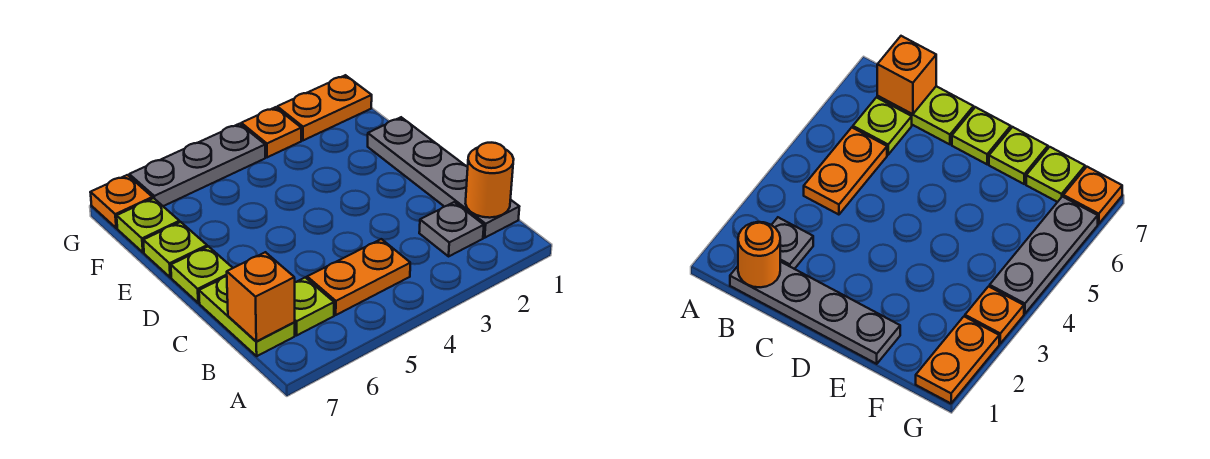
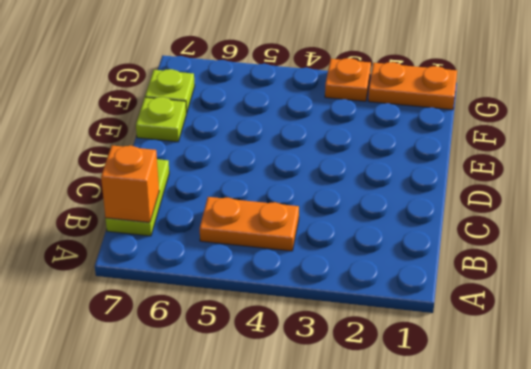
none -> grey 1x4 plate [368,117,519,238]
none -> grey 1x1 plate [419,202,484,256]
none -> lime 1x1 plate [294,278,334,335]

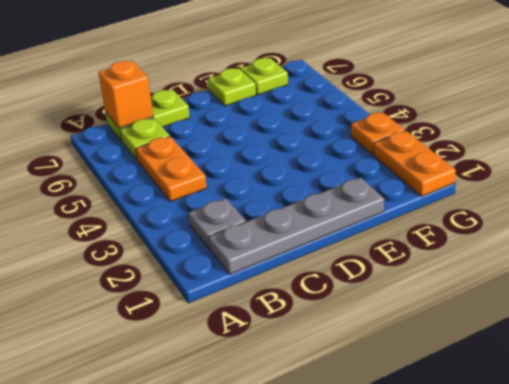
none -> lime 1x1 plate [171,246,232,303]
none -> grey 1x3 plate [129,124,265,206]
none -> orange 1x1 plate [90,175,153,228]

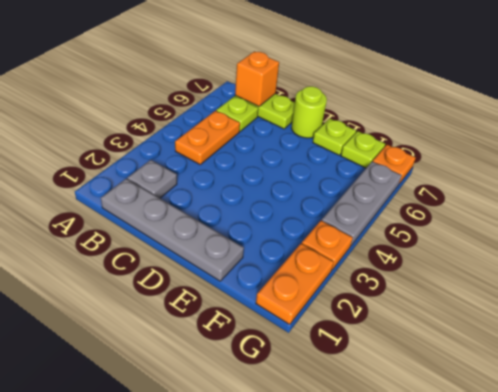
lime 1x1 round brick [291,86,327,138] -> lime 1x1 plate [171,246,232,303]
none -> orange 1x1 round brick [466,143,514,218]

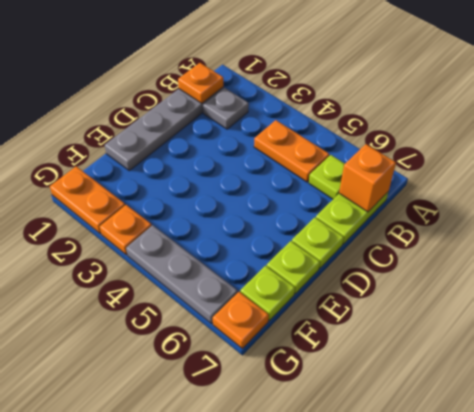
orange 1x1 plate [178,63,224,103] -> orange 1x1 round brick [466,143,514,218]

